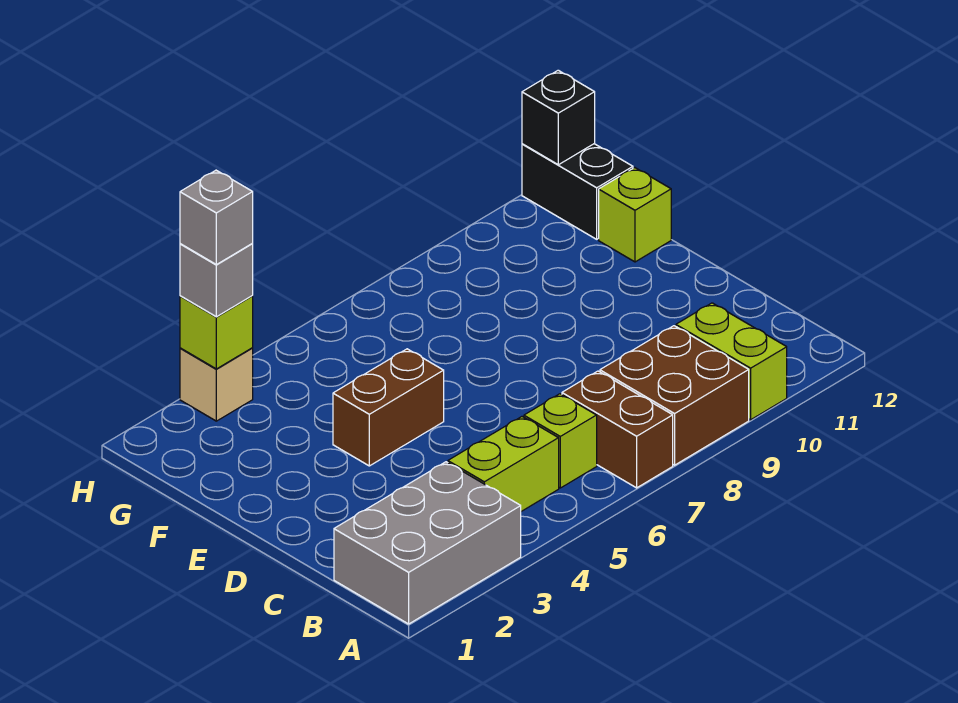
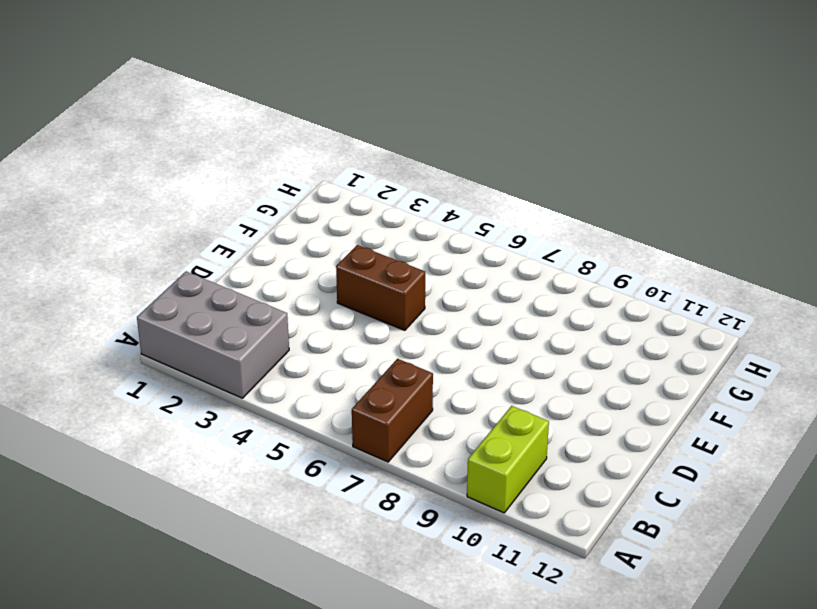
none -> brown 2x2 brick [600,326,749,465]
none -> lime 1x2 brick [448,417,559,511]
none -> lime 1x1 brick [524,394,597,488]

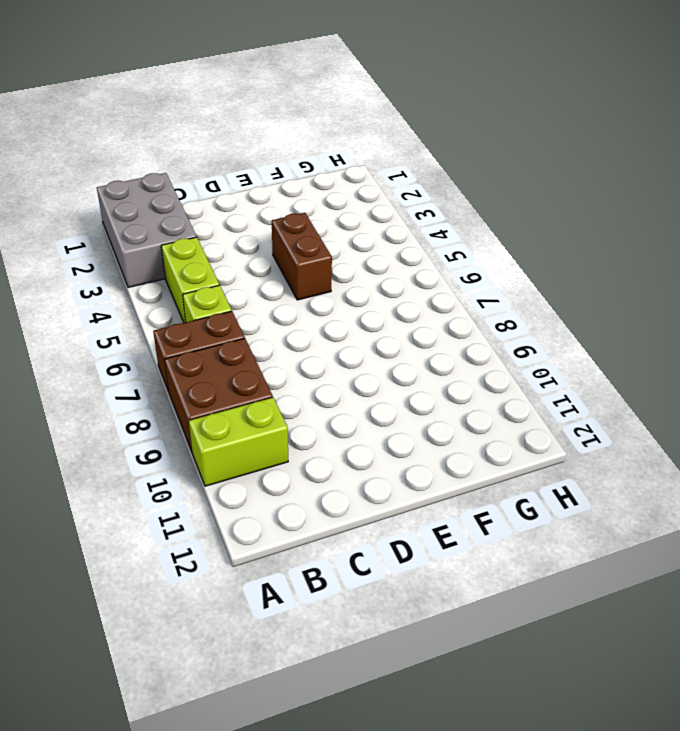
none -> lime 1x1 brick [599,168,671,262]
none -> black 1x2 brick [522,144,633,239]
none -> tan 1x1 brick [180,348,253,421]

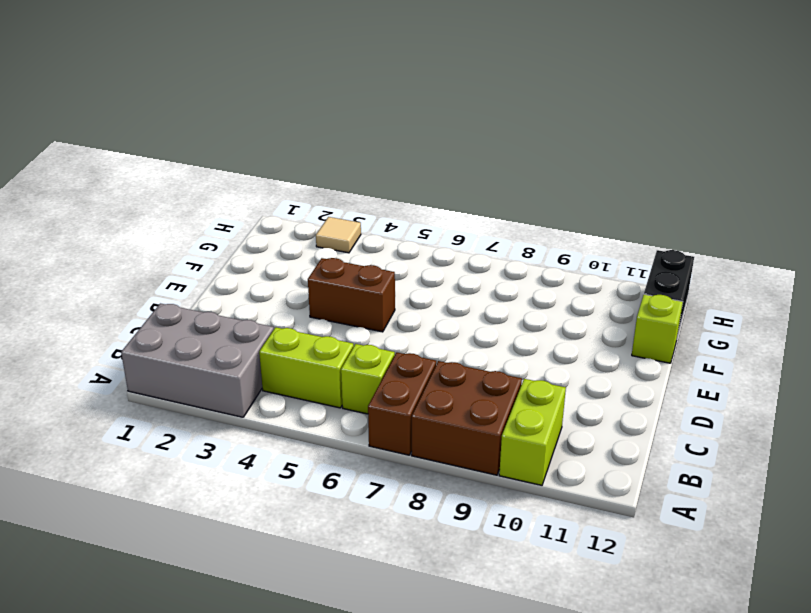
tan 1x1 tile [316,217,361,253] -> tan 1x1 brick [180,348,253,421]
none -> lime 1x1 brick [180,296,253,369]
none -> black 1x1 brick [522,70,595,165]
none -> grey 1x1 brick [180,244,253,317]

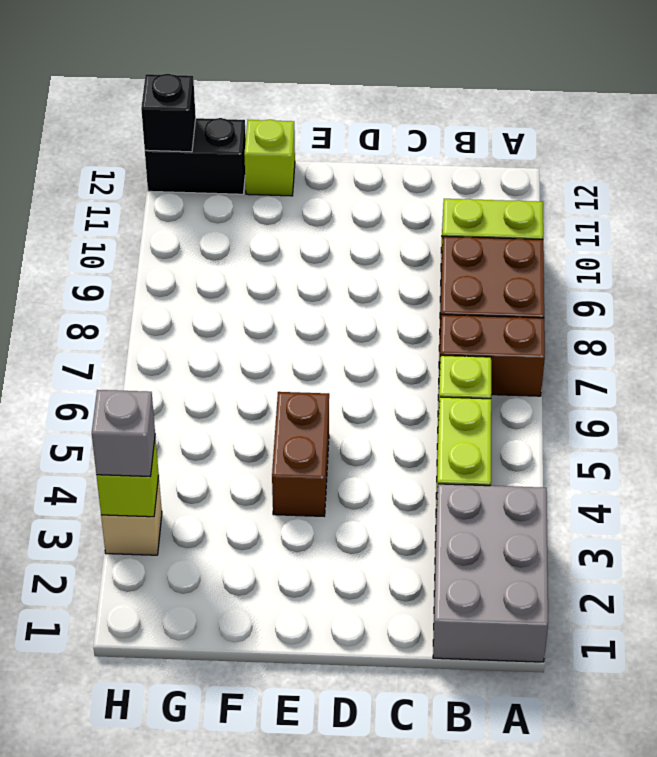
none -> grey 1x1 brick [180,170,253,265]

